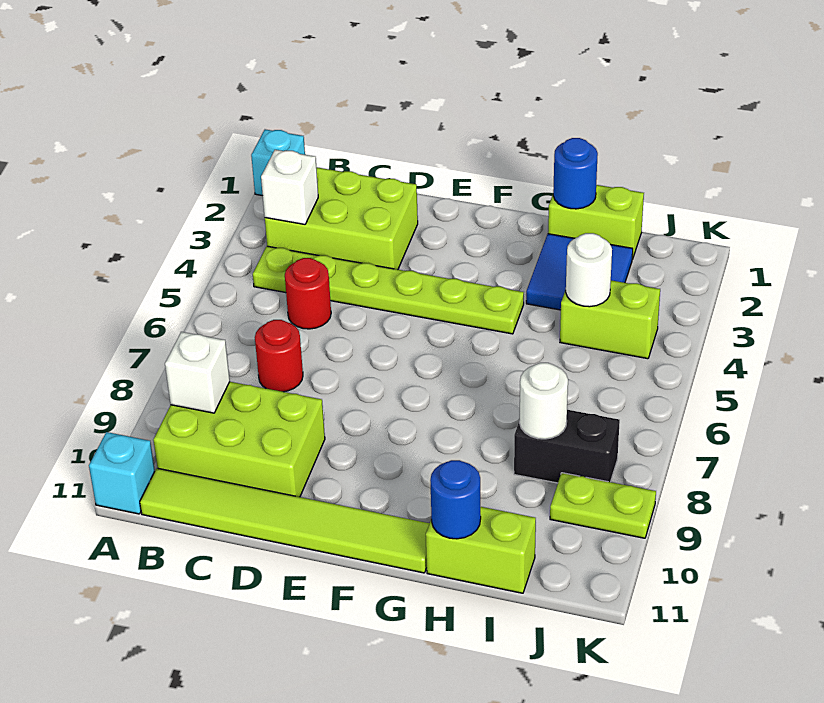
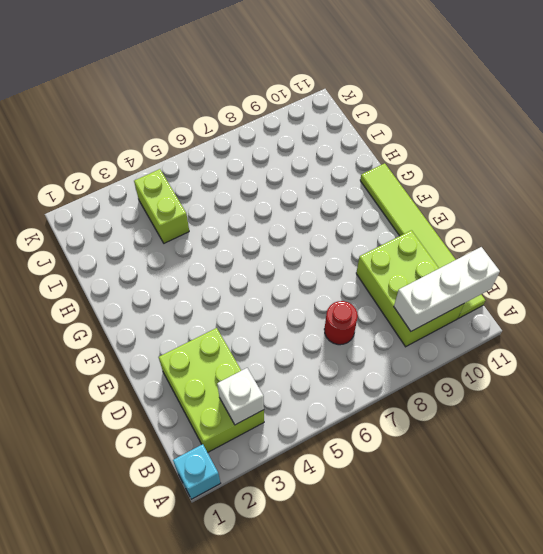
white 1x3 brick [394,247,500,331] -> white 1x1 brick [165,332,230,413]
none -> cyan 1x1 brick [89,432,155,514]
none -> lime 1x6 plate [253,246,524,334]
none -> red 1x1 round brick [285,258,331,329]

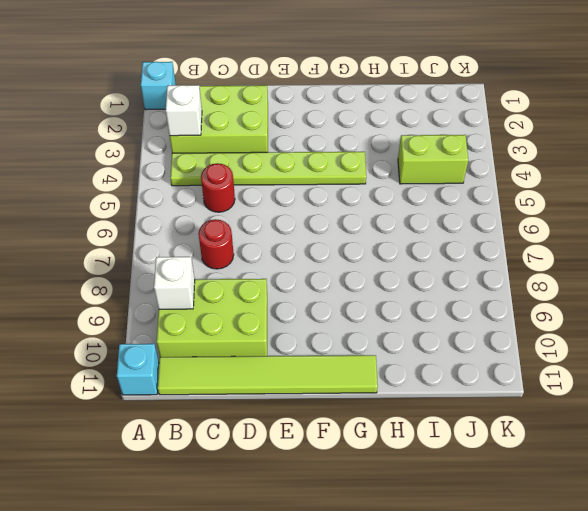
none -> lime 1x2 brick [548,185,644,259]
none -> blue 2x2 tile [526,234,633,310]
none -> lime 1x2 brick [426,507,536,593]

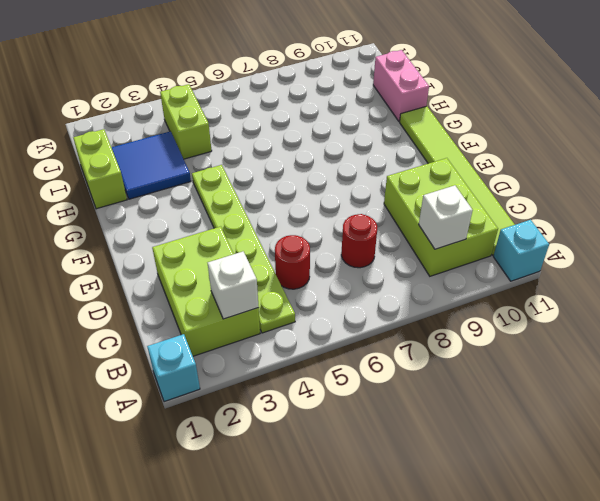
pink 1x2 brick [373,50,429,122] -> lime 1x2 brick [426,507,536,593]
none -> black 1x2 brick [514,410,620,483]
none -> lime 1x2 plate [550,473,656,538]
none -> blue 1x1 round brick [553,138,598,209]

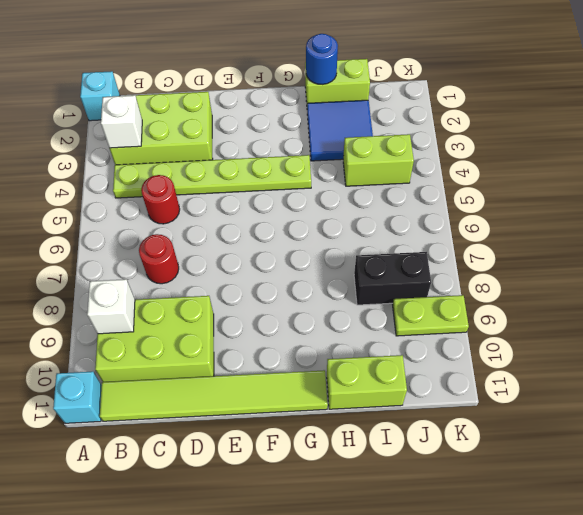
none -> blue 1x1 round brick [430,460,481,539]
none -> white 1x1 round brick [566,233,612,307]
none -> white 1x1 round brick [520,363,568,439]

